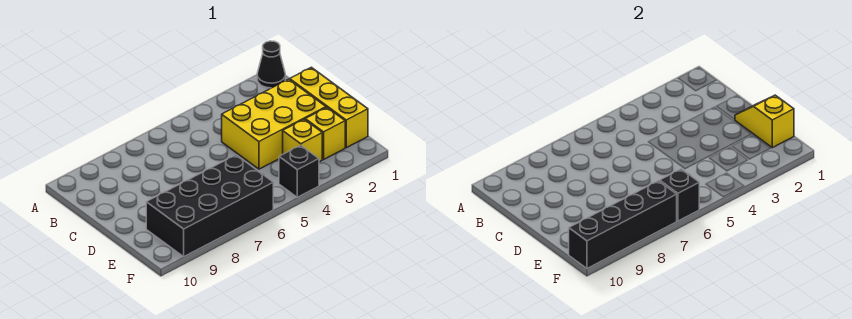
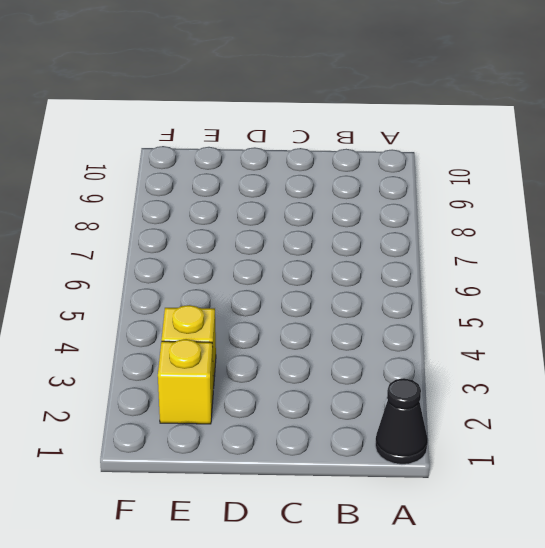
none -> yellow 1x3 brick [290,67,368,148]
none -> yellow 2x3 brick [222,79,326,169]

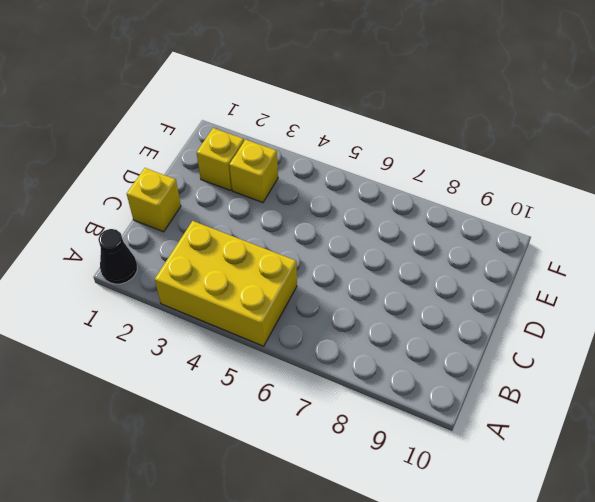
yellow 2x3 brick [155,221,297,346] -> yellow 2x3 brick moved to [222,79,326,169]
yellow 1x1 brick [127,168,181,232] -> yellow 1x3 brick [290,67,368,148]
none -> black 2x4 brick [146,155,273,257]
none -> black 1x1 brick [279,145,319,197]

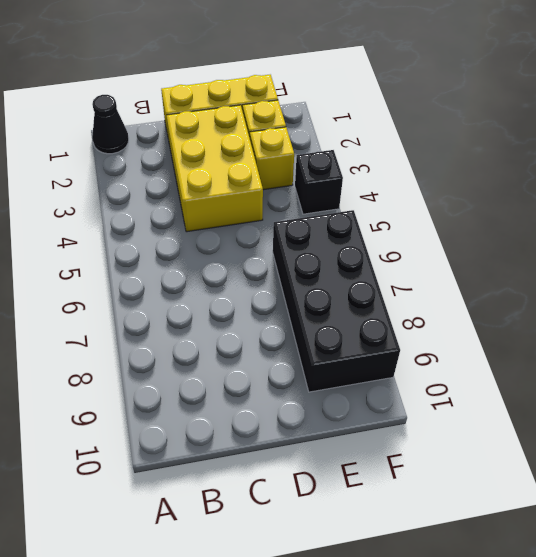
none -> yellow 1x2 slope [735,95,794,148]
none -> black 1x1 brick [660,169,699,221]

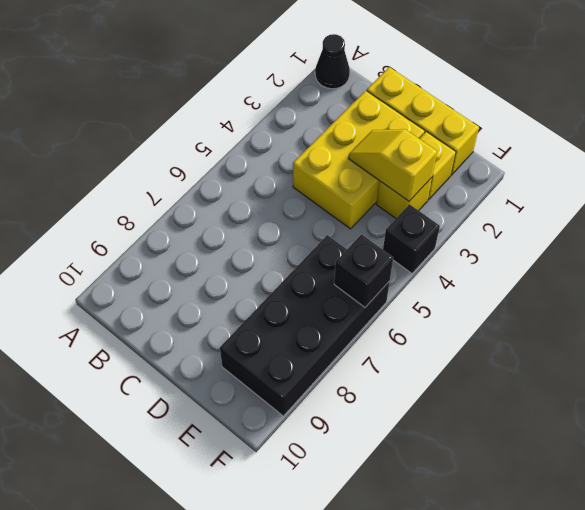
yellow 1x2 slope [348,129,437,201] -> yellow 1x2 slope moved to [735,95,794,148]
none -> black 1x4 brick [569,181,677,268]

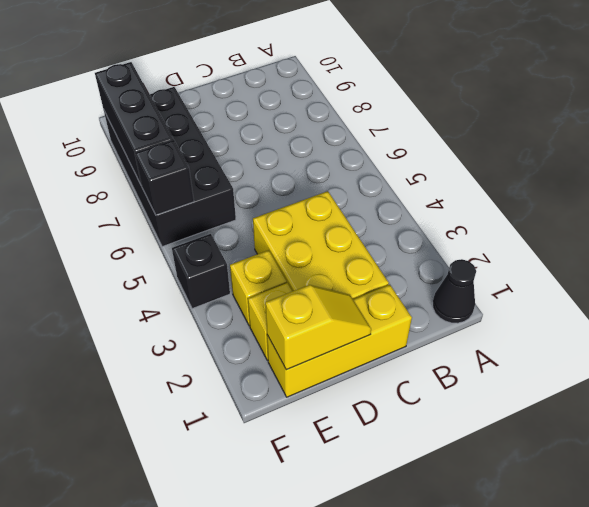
black 1x3 brick [95,62,173,186] -> black 1x4 brick [569,181,677,268]

